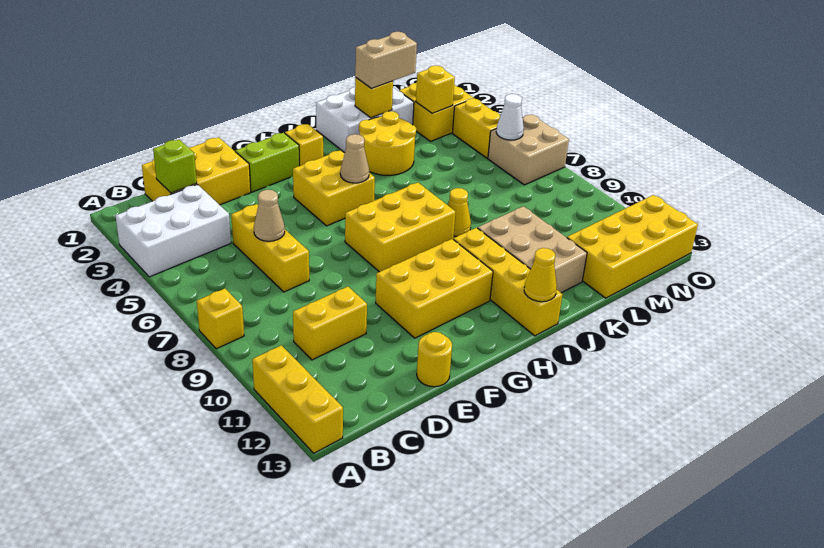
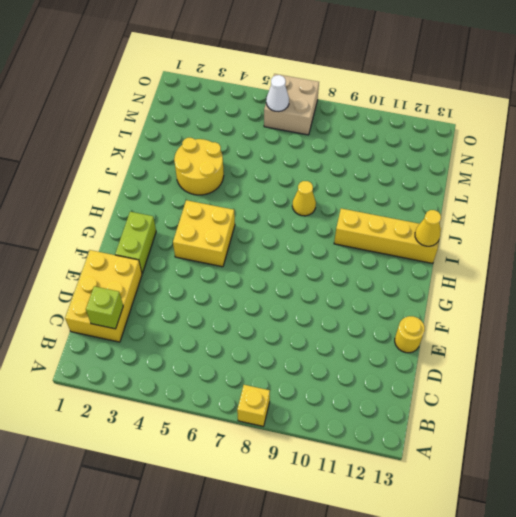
none -> white 2x3 brick [115,185,231,277]
none -> yellow 1x3 brick [252,345,343,453]
none -> yellow 1x2 brick [293,287,367,360]

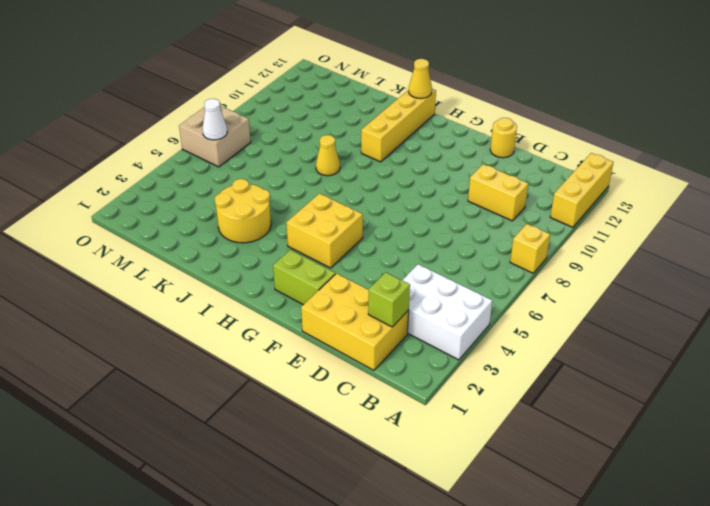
none -> yellow 1x3 brick [231,204,309,292]
none -> yellow 2x3 brick [376,239,493,338]
none -> yellow 2x3 brick [345,183,455,272]

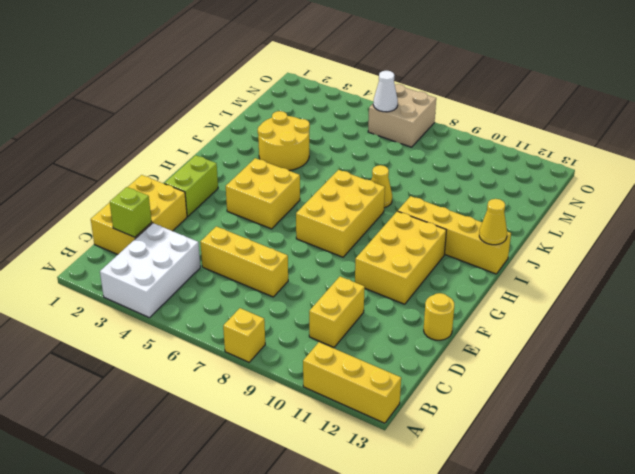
none -> yellow 1x1 brick [285,124,323,166]
none -> white 2x3 brick [316,87,414,153]
none -> tan 2x3 brick [478,206,587,293]

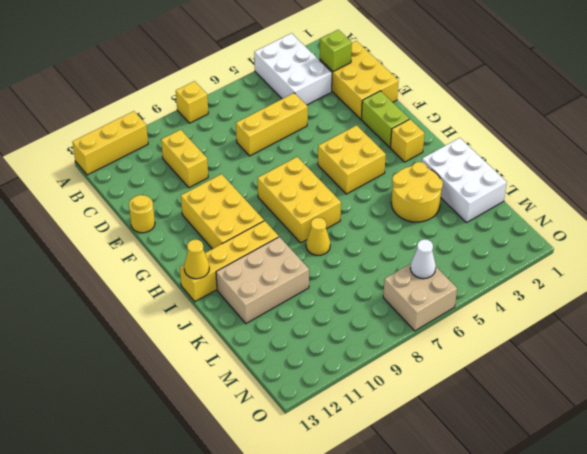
none -> yellow 2x4 brick [567,195,698,298]
none -> yellow 2x2 brick [399,83,474,141]
none -> yellow 1x2 brick [453,98,500,158]

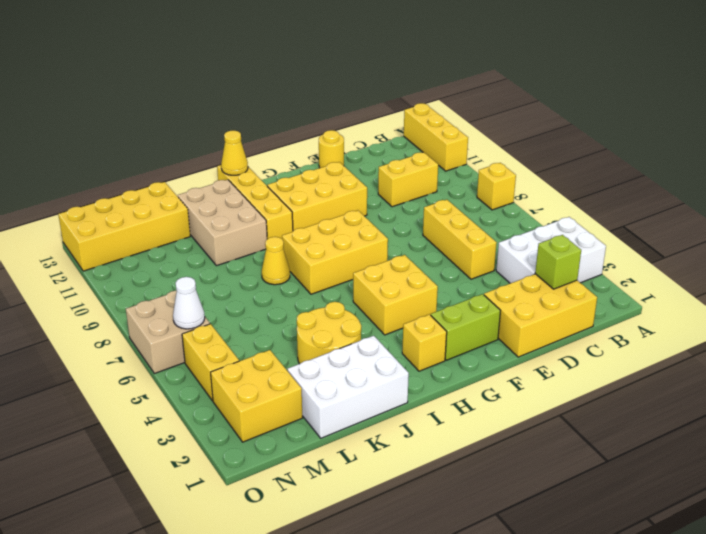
none -> tan 1x1 cone [254,190,285,241]
none -> tan 1x1 cone [340,134,369,183]
none -> yellow 1x1 brick [355,78,393,118]

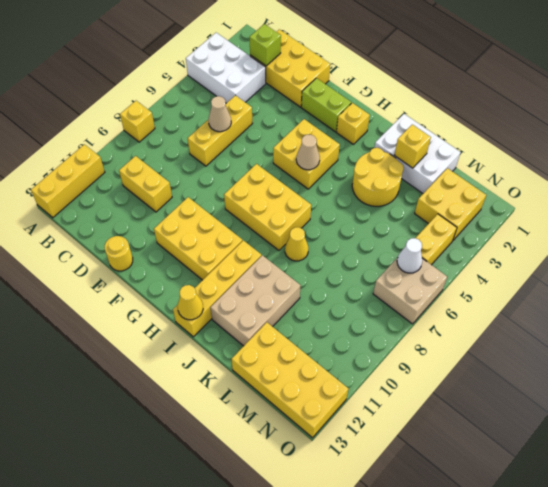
none -> yellow 1x1 brick [416,66,455,113]
none -> tan 1x2 brick [355,32,417,89]

